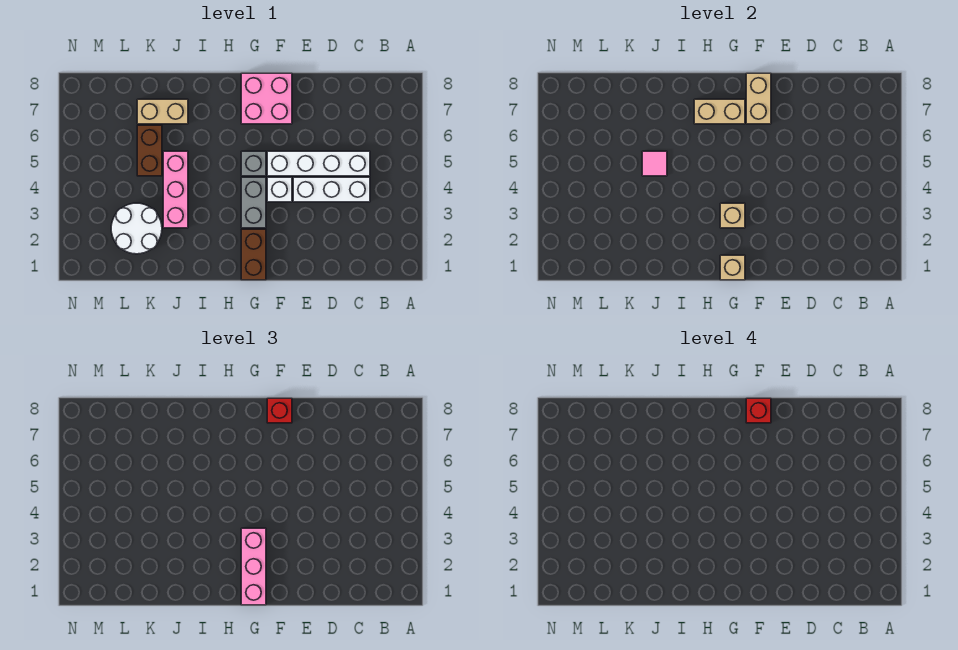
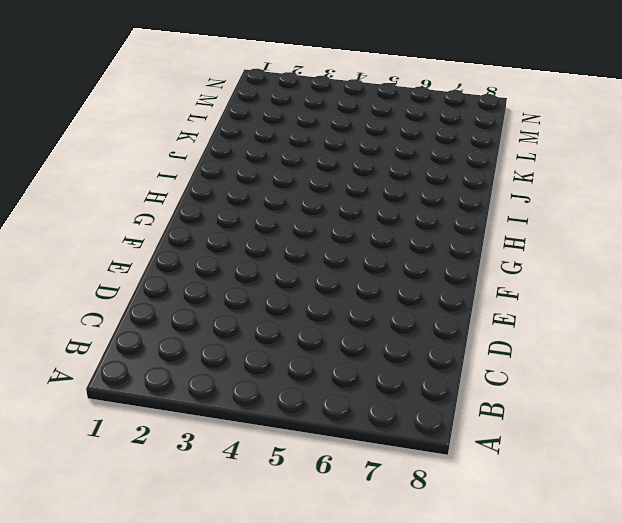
none -> white 1x3 brick [293,177,370,202]
none -> white 1x4 brick [267,151,370,176]
none -> white 1x1 brick [267,177,292,202]

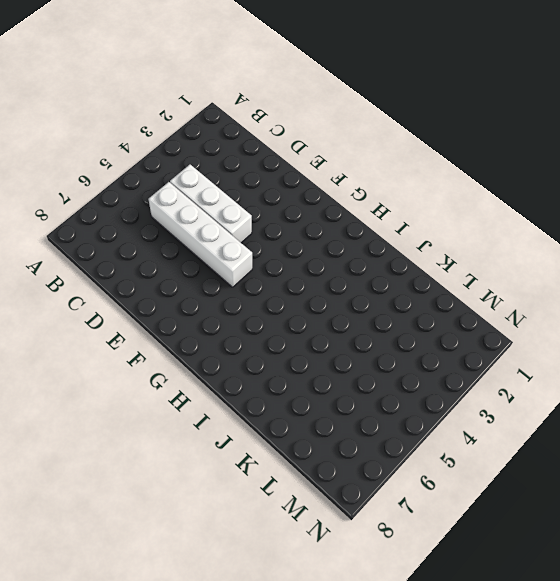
none -> white 1x1 brick [267,177,292,202]
none -> pink 2x2 brick [241,73,292,124]
none -> brown 1x2 brick [241,229,266,280]

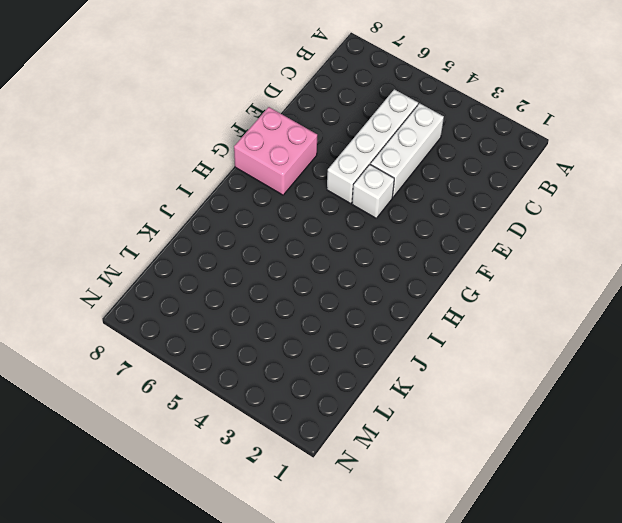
none -> brown 1x2 brick [241,229,266,280]
none -> grey 1x2 brick [241,177,266,228]
none -> grey 1x1 brick [241,151,266,176]

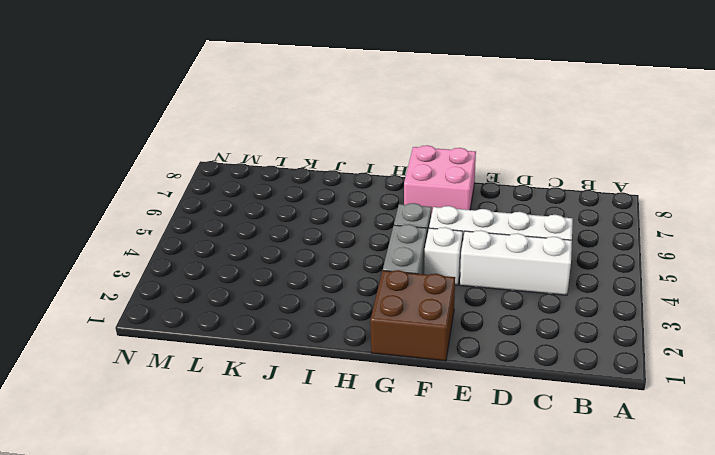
brown 2x2 brick [370,270,455,361] -> brown 1x2 brick [241,229,266,280]
none -> pink 1x3 brick [163,151,188,228]
none -> tan 1x2 brick [137,99,188,124]
none -> white 2x2 round brick [111,203,162,254]

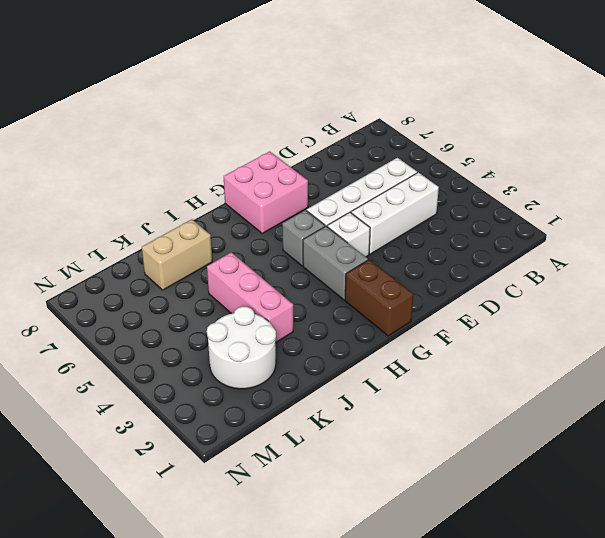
none -> brown 1x2 brick [137,125,162,176]
none -> tan 1x2 brick [746,73,771,124]
none -> tan 1x1 brick [720,255,745,280]

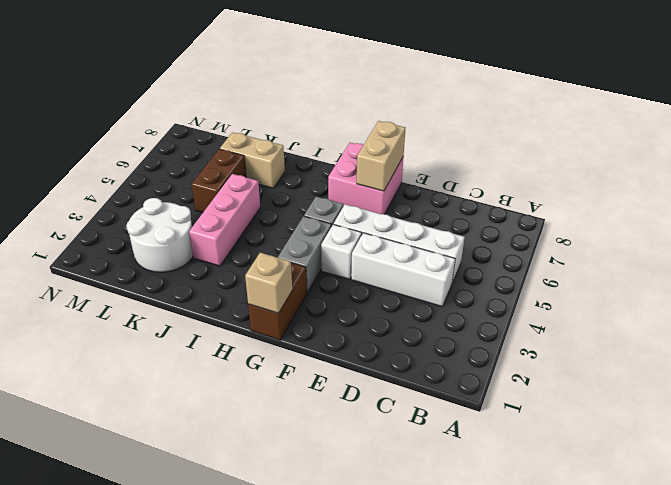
none -> tan 1x1 brick [720,203,745,228]
none -> tan 1x2 brick [694,99,745,124]
none -> pink 1x1 tile [642,151,667,176]

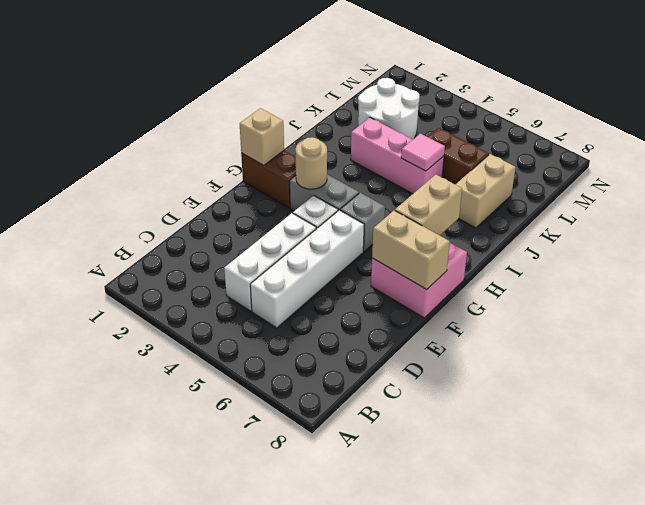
tan 1x1 round brick [295,137,327,189] -> tan 1x1 brick [720,203,745,228]
none -> red 1x1 brick [267,398,292,423]
none -> pink 1x3 brick [241,528,266,605]
none -> red 1x1 brick [746,398,771,423]

